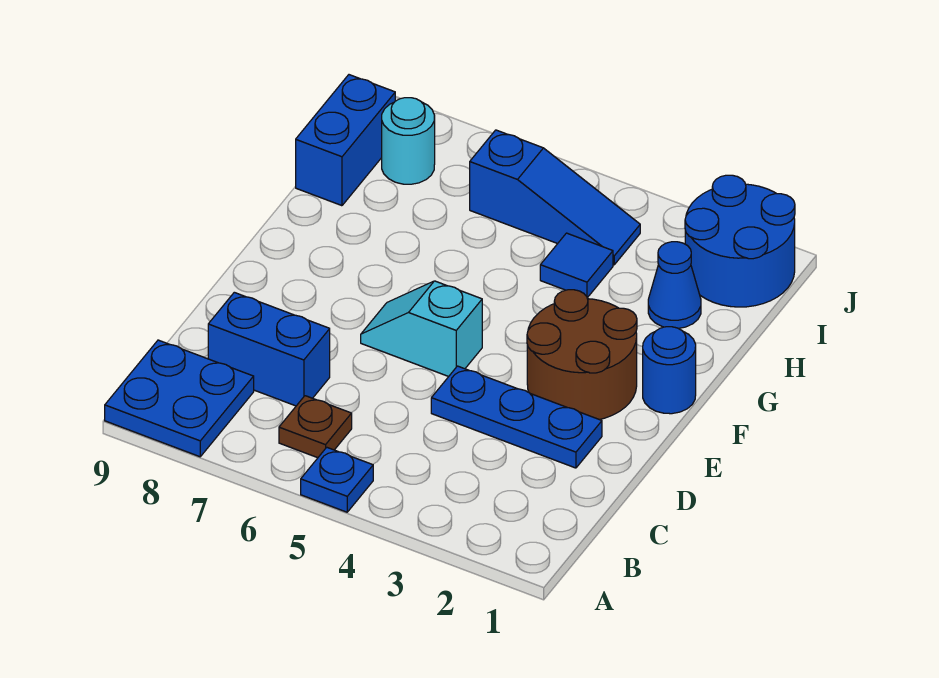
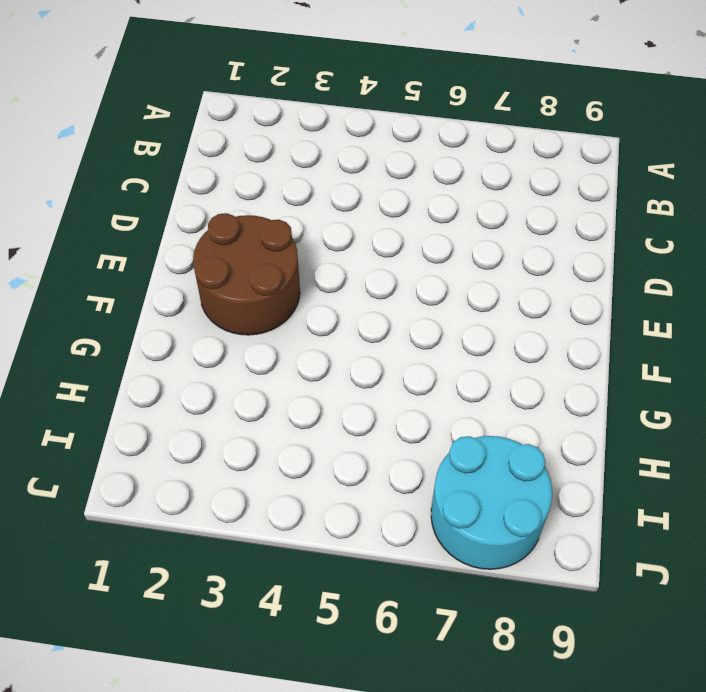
cyan 2x2 round brick [431,436,552,569] -> cyan 1x1 round brick [382,98,435,184]
none -> blue 1x1 plate [301,447,373,512]
none -> blue 2x2 plate [105,340,254,457]
none -> brown 1x1 plate [279,396,352,458]

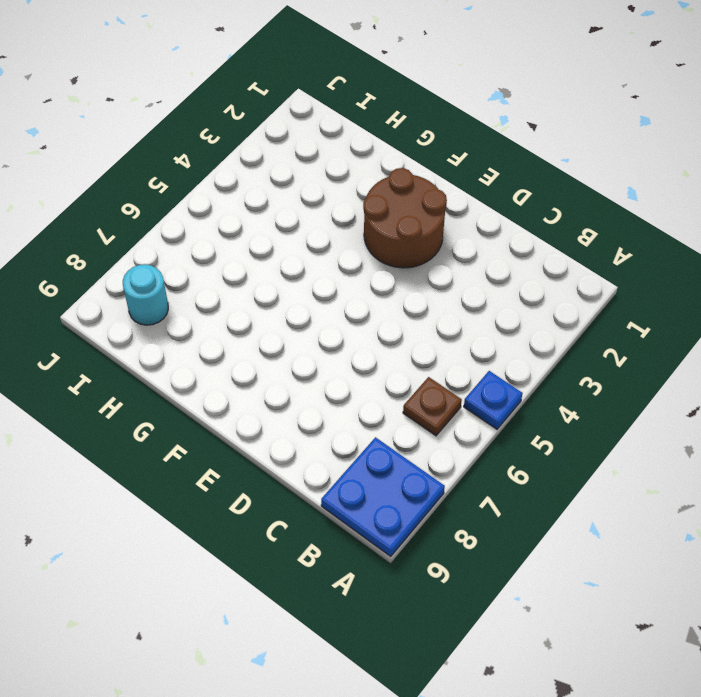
none -> blue 1x2 brick [208,292,330,406]
none -> blue 1x3 plate [431,366,602,468]
none -> cyan 1x2 slope [361,281,482,377]

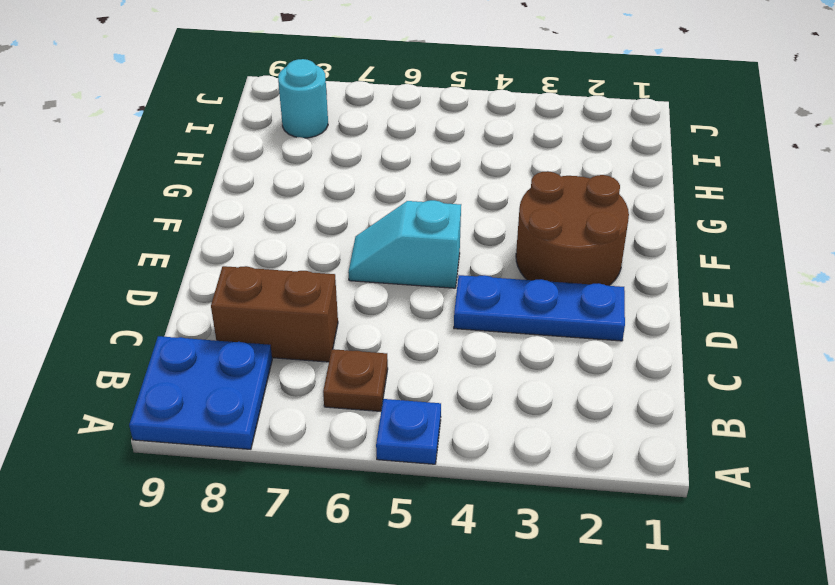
brown 1x2 brick [211,266,338,362] -> blue 1x2 brick [208,292,330,406]
none -> blue 1x1 round brick [643,327,696,414]
none -> blue 1x1 cone [648,242,701,328]
none -> blue 1x1 tile [540,233,613,298]

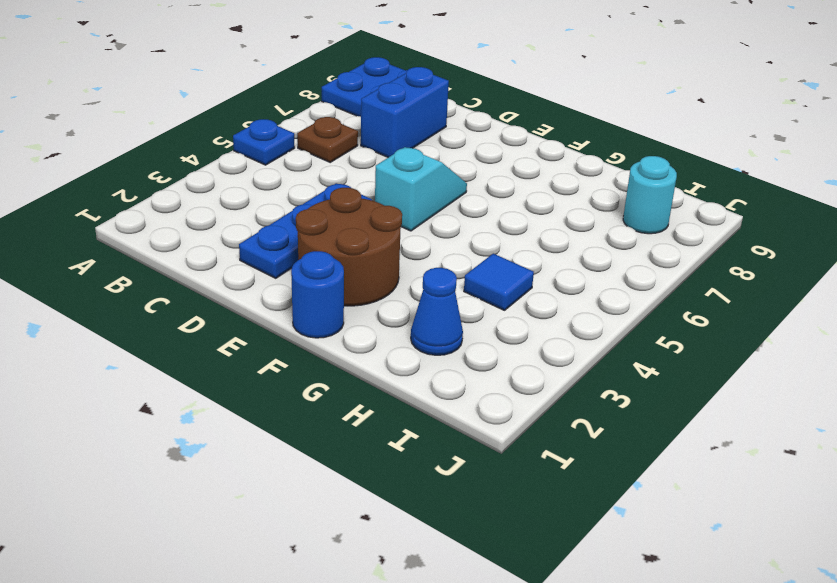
none -> blue 1x2 brick [296,75,395,206]
none -> blue 2x2 round brick [685,175,795,307]
none -> blue 1x3 slope [470,130,640,265]

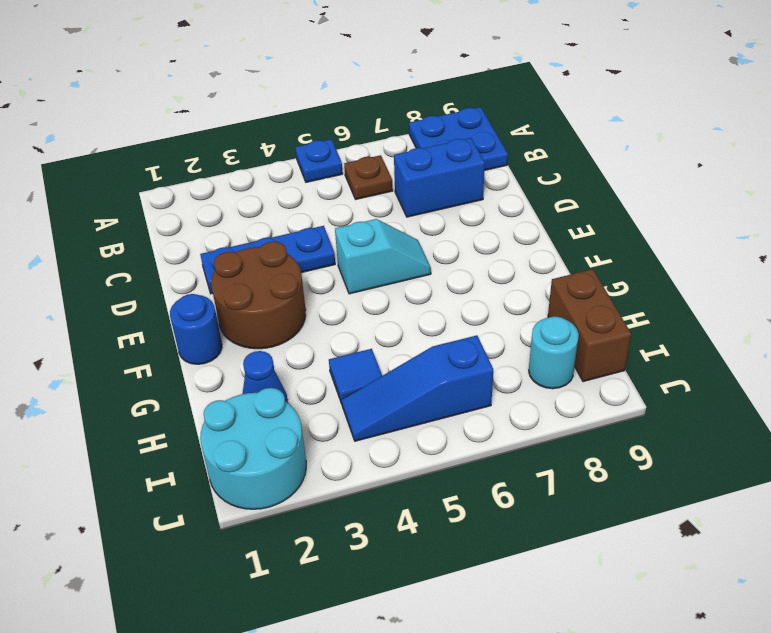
brown 1x2 brick [548,269,631,382] -> blue 1x2 brick [296,75,395,206]
cyan 2x2 round brick [200,388,306,509] -> blue 2x2 round brick [685,175,795,307]

